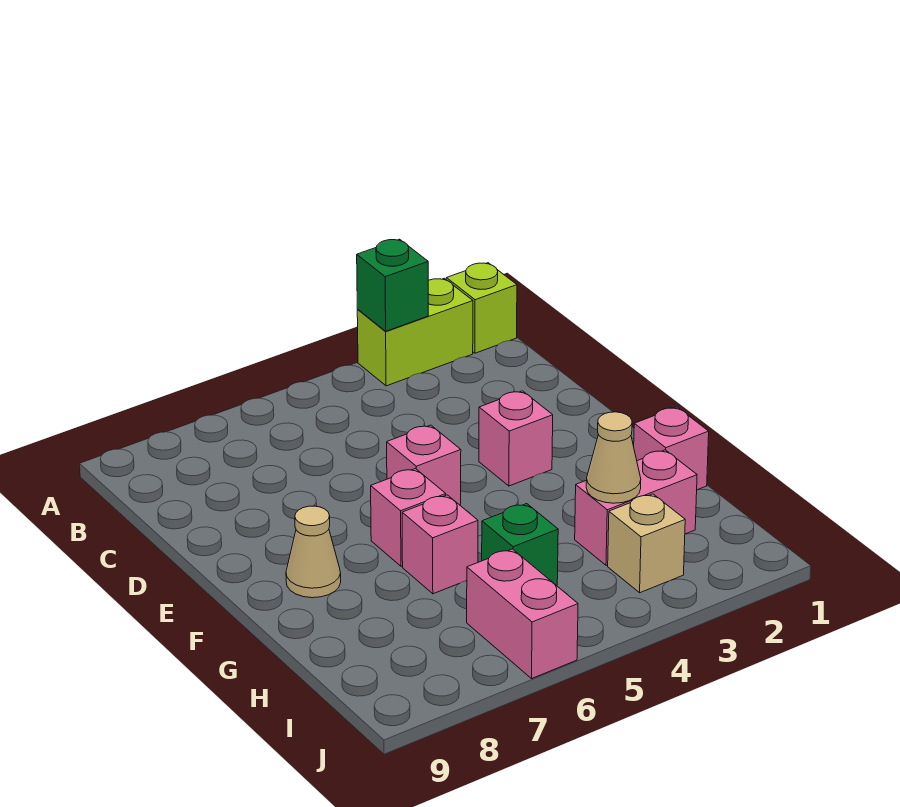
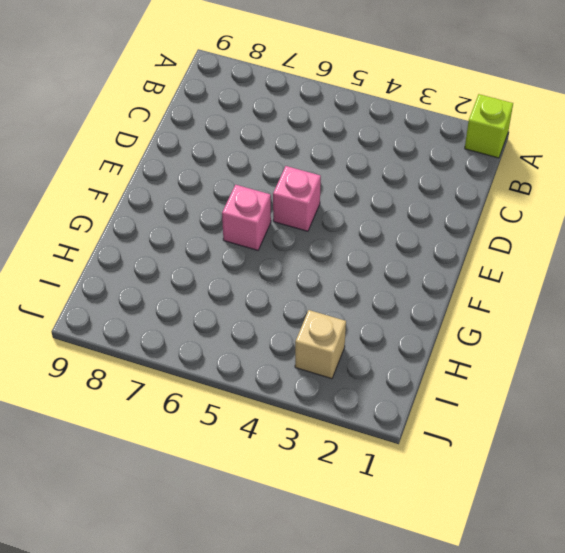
none -> lime 1x2 brick [357,278,473,386]
none -> pink 1x1 brick [479,391,553,486]
none -> tan 1x1 cone [286,506,341,598]

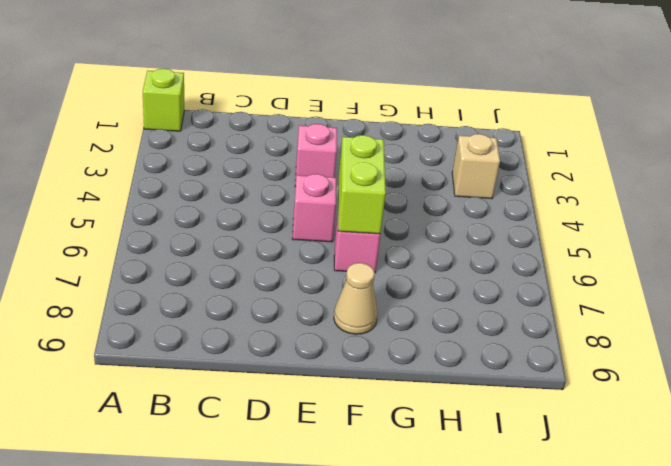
lime 1x2 brick [338,135,386,234] -> lime 1x2 brick moved to [357,278,473,386]
none -> pink 1x1 brick [634,407,709,490]
none -> pink 1x1 brick [402,495,478,594]
none -> pink 1x2 brick [575,450,697,565]

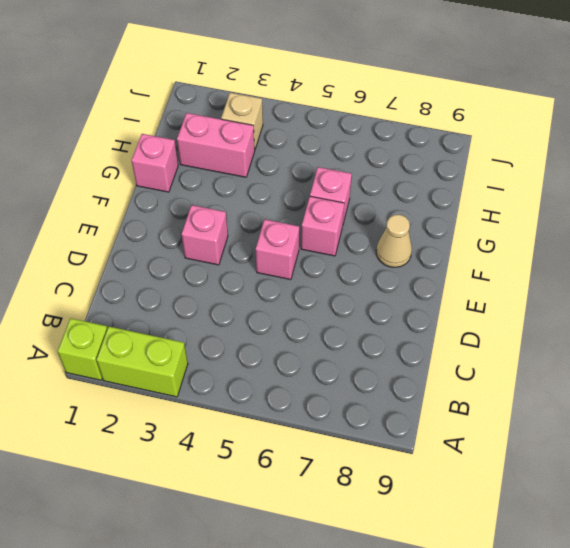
none -> green 1x1 brick [482,504,558,585]
none -> pink 1x2 brick [467,549,578,678]
none -> green 1x1 brick [357,239,428,331]

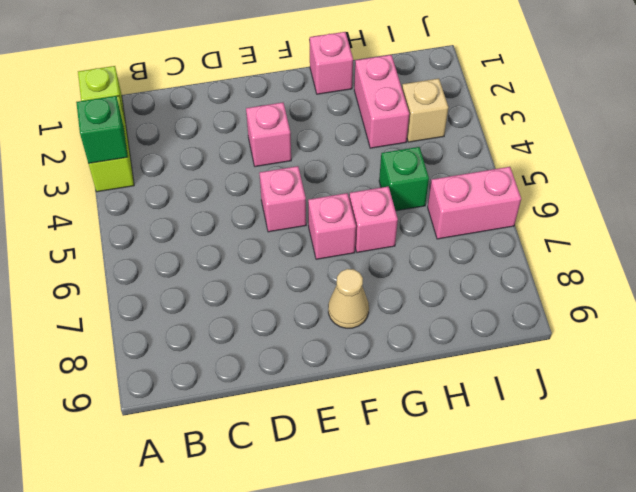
none -> tan 1x1 cone [586,412,641,503]

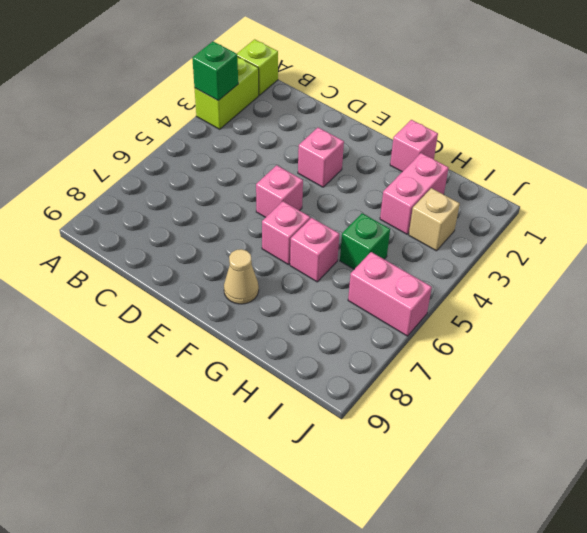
none -> tan 1x1 cone [586,412,641,503]

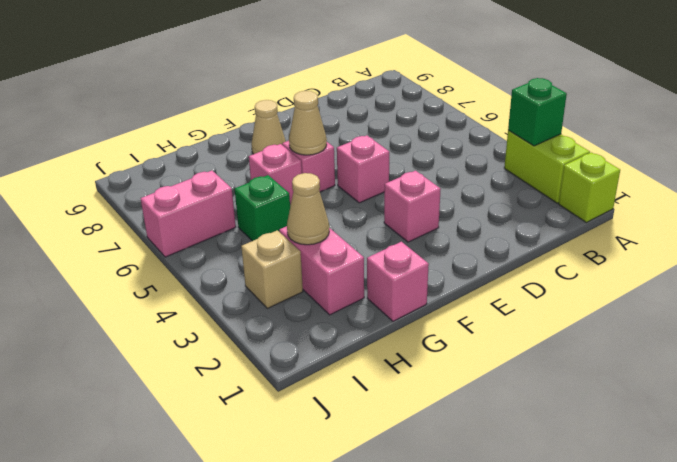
tan 1x1 cone [289,91,327,155] -> none

